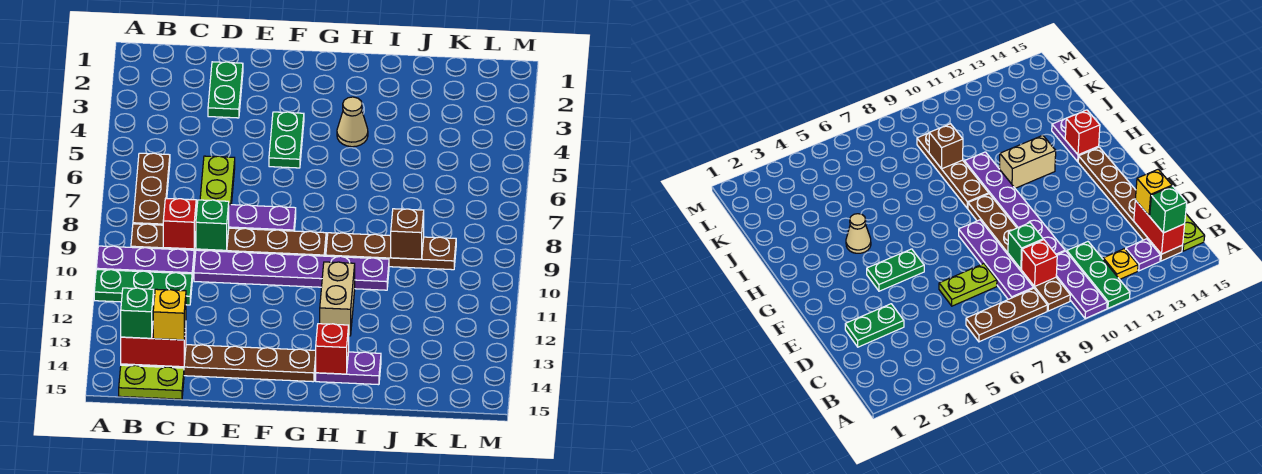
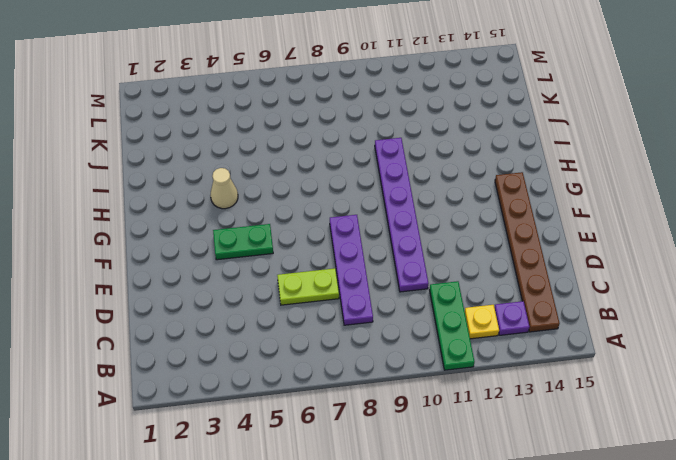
none -> purple 1x3 plate [96,246,194,279]
none -> brown 1x3 plate [133,153,170,225]
none -> brown 1x6 plate [131,224,326,258]

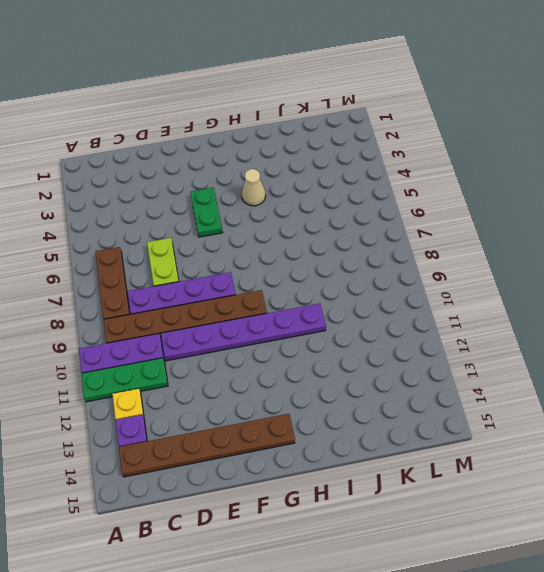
none -> lime 1x2 plate [119,365,184,399]
none -> green 1x2 plate [208,62,243,118]
none -> brown 1x4 plate [326,233,456,270]

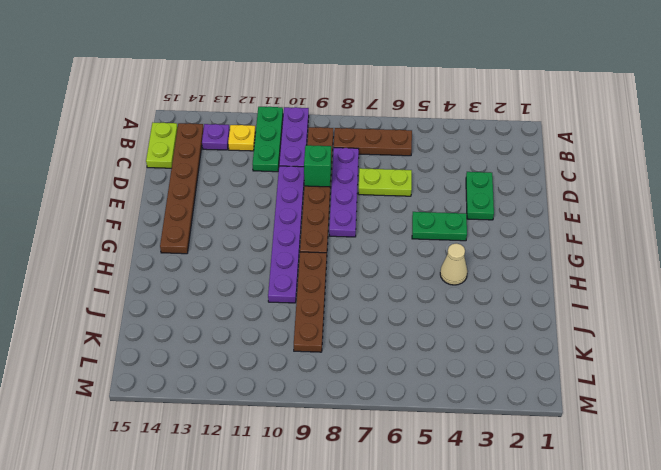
green 1x2 plate [466,172,494,220] -> green 1x2 plate turned to [208,62,243,118]
none -> tan 1x2 brick [320,262,355,336]
none -> purple 1x2 plate [316,352,381,385]
none -> red 1x2 brick [121,325,186,367]

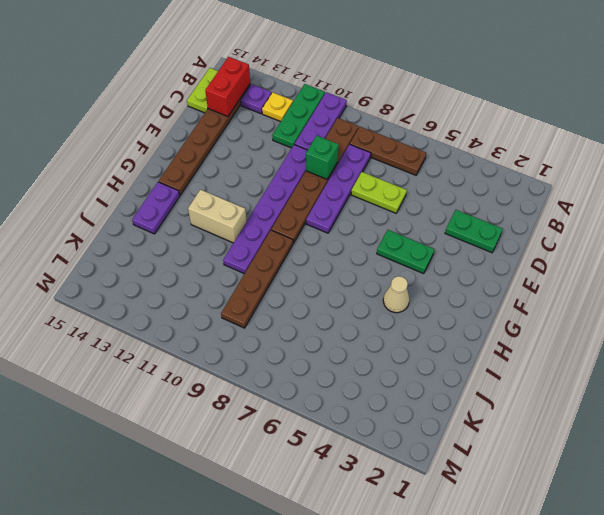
none -> red 1x1 brick [163,199,196,249]
none -> red 1x1 brick [316,324,349,374]
none -> brown 1x1 brick [391,209,424,259]

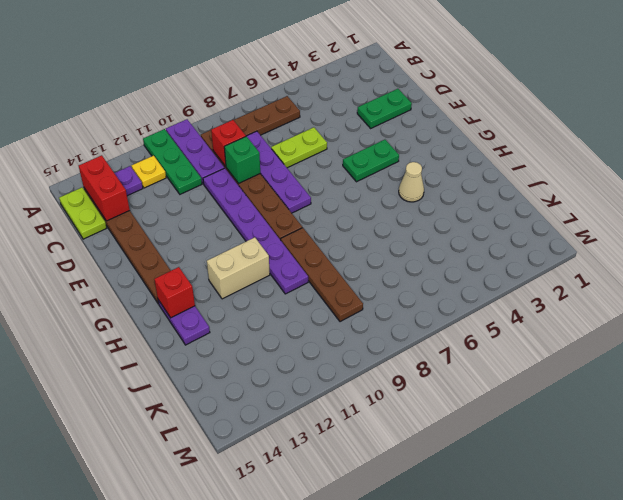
none -> brown 1x1 brick [391,209,424,259]
none -> green 1x1 brick [121,288,154,338]
none -> yellow 1x1 brick [153,289,186,340]

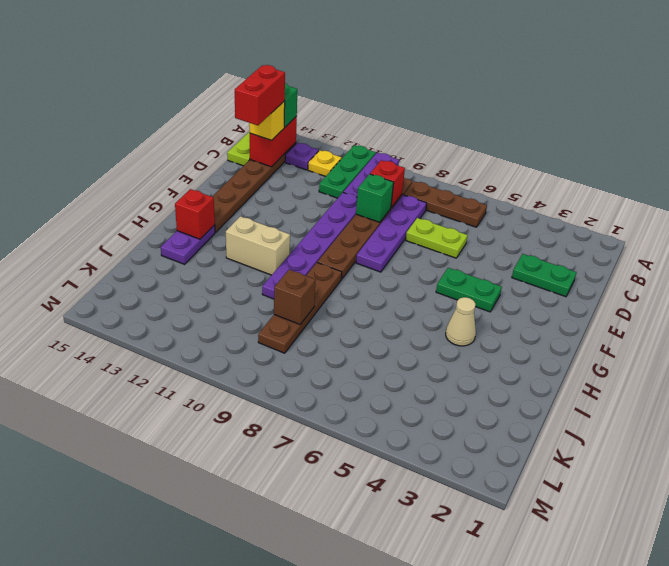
red 1x2 brick [235,65,285,125] -> none

